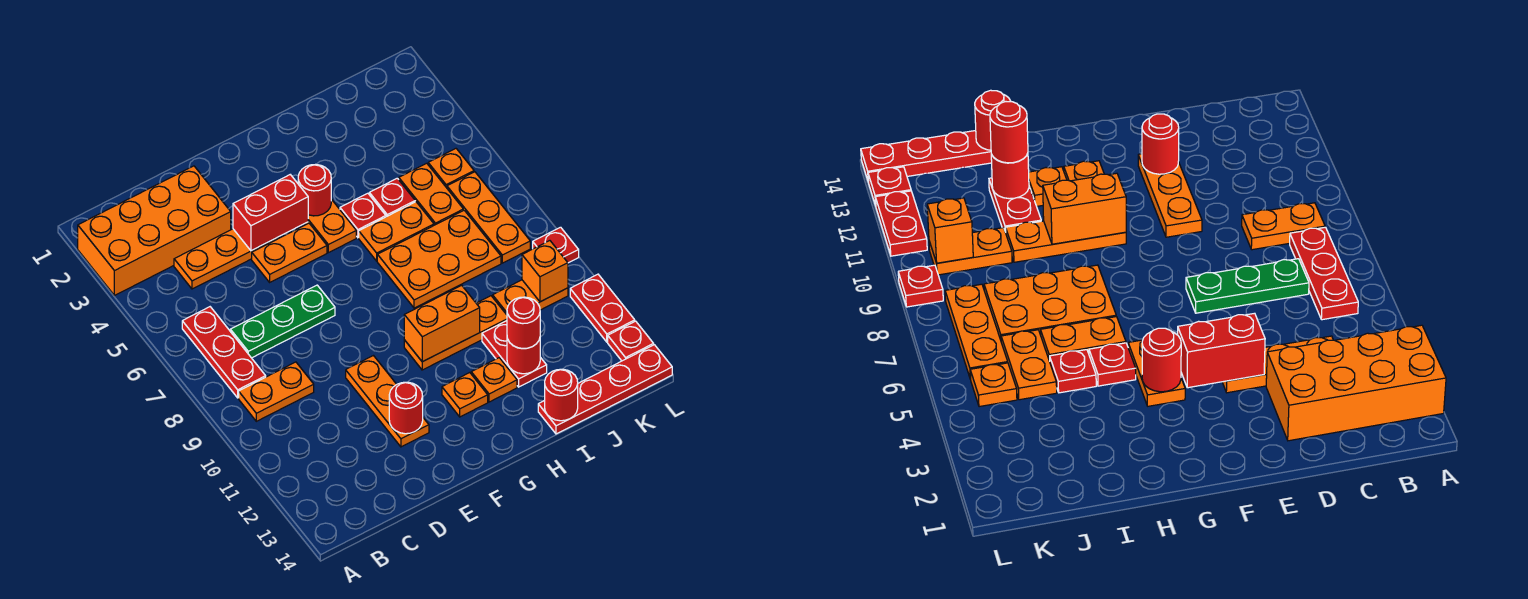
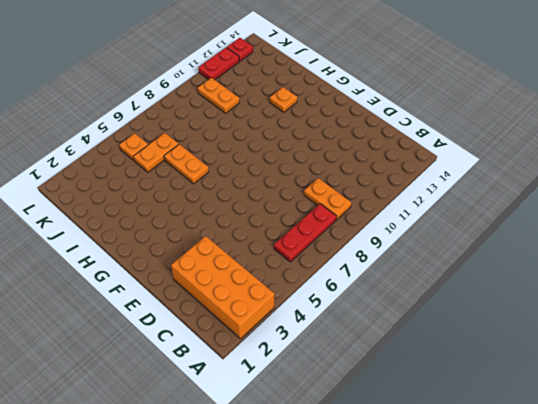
none -> orange 1x3 plate [174,229,279,289]
none -> green 1x3 plate [230,285,335,358]
none -> orange 1x2 plate [252,223,327,282]
none -> orange 1x3 plate [346,356,429,447]

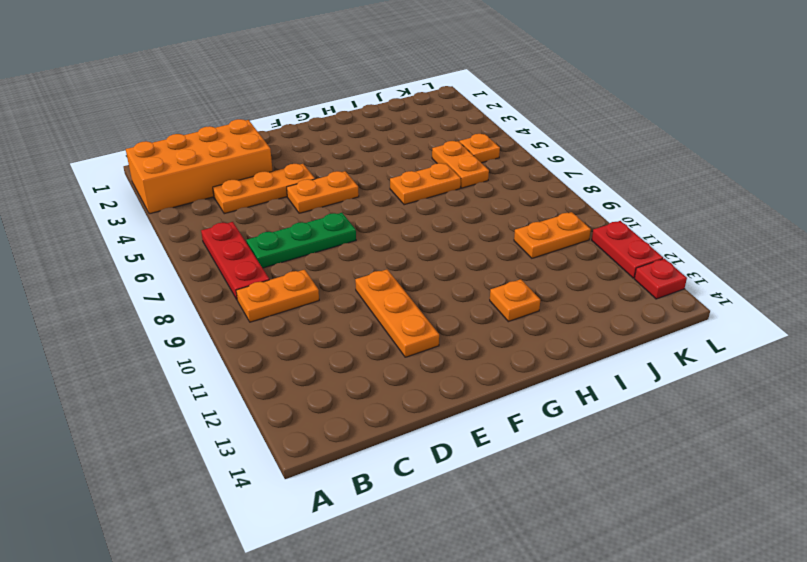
none -> orange 1x2 plate [305,199,356,253]
none -> orange 1x3 plate [404,296,507,370]
none -> orange 1x1 plate [442,373,488,417]
none -> red 1x1 plate [340,193,386,238]

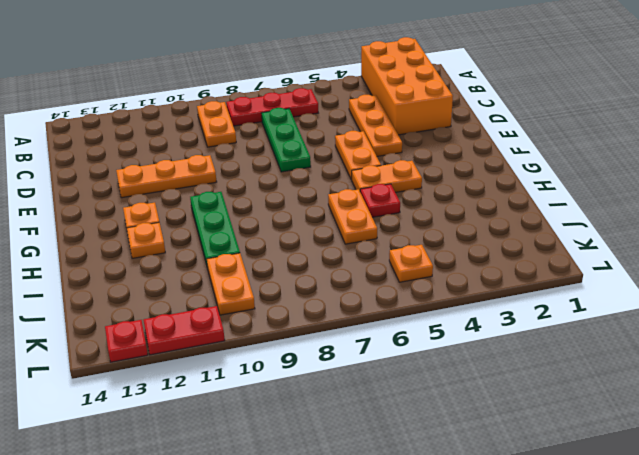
green 1x3 plate [190,192,240,268] -> orange 1x3 plate [404,296,507,370]
none -> orange 2x3 plate [377,210,501,308]
none -> red 1x1 plate [369,178,415,217]
none -> red 1x2 plate [482,321,547,387]
none -> red 1x4 plate [538,345,672,434]

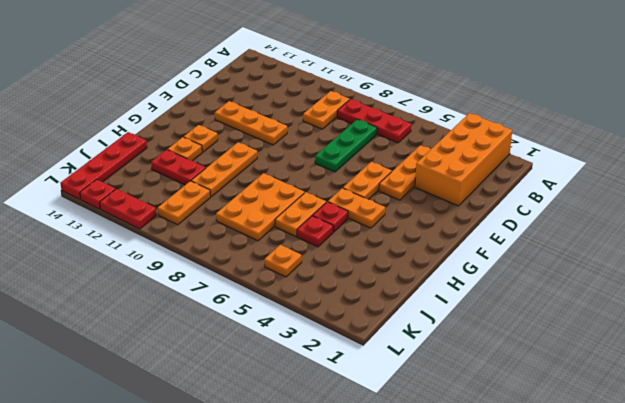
none -> orange 1x2 plate [399,163,463,225]
none -> orange 1x3 plate [447,172,530,263]
none -> red 1x1 plate [533,227,579,263]
none -> red 1x2 brick [233,175,308,251]

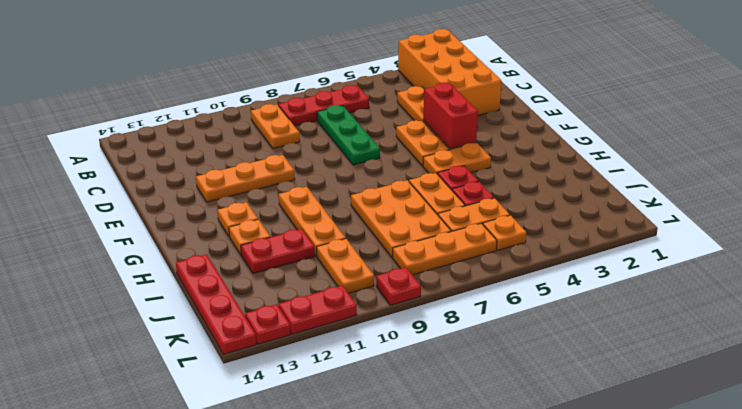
none -> red 1x1 round brick [389,382,423,434]
none -> red 1x1 round brick [298,164,331,216]
none -> orange 1x2 brick [404,285,480,362]
none -> red 1x1 round brick [507,339,540,374]

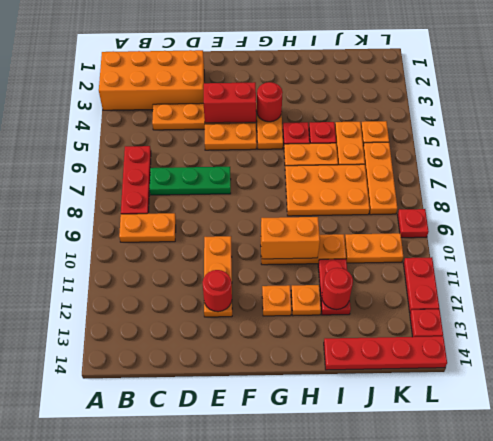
none -> red 1x1 round brick [545,369,578,421]
none -> orange 1x1 brick [522,241,568,302]
none -> red 1x1 round brick [507,297,540,349]

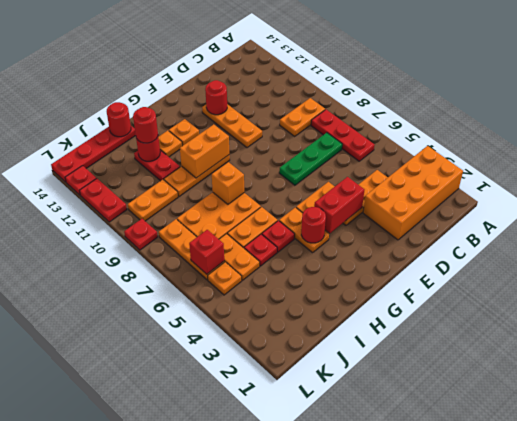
orange 1x1 brick [212,162,244,204] -> orange 1x1 brick moved to [522,241,568,302]
red 1x1 brick [189,230,224,274] -> none

